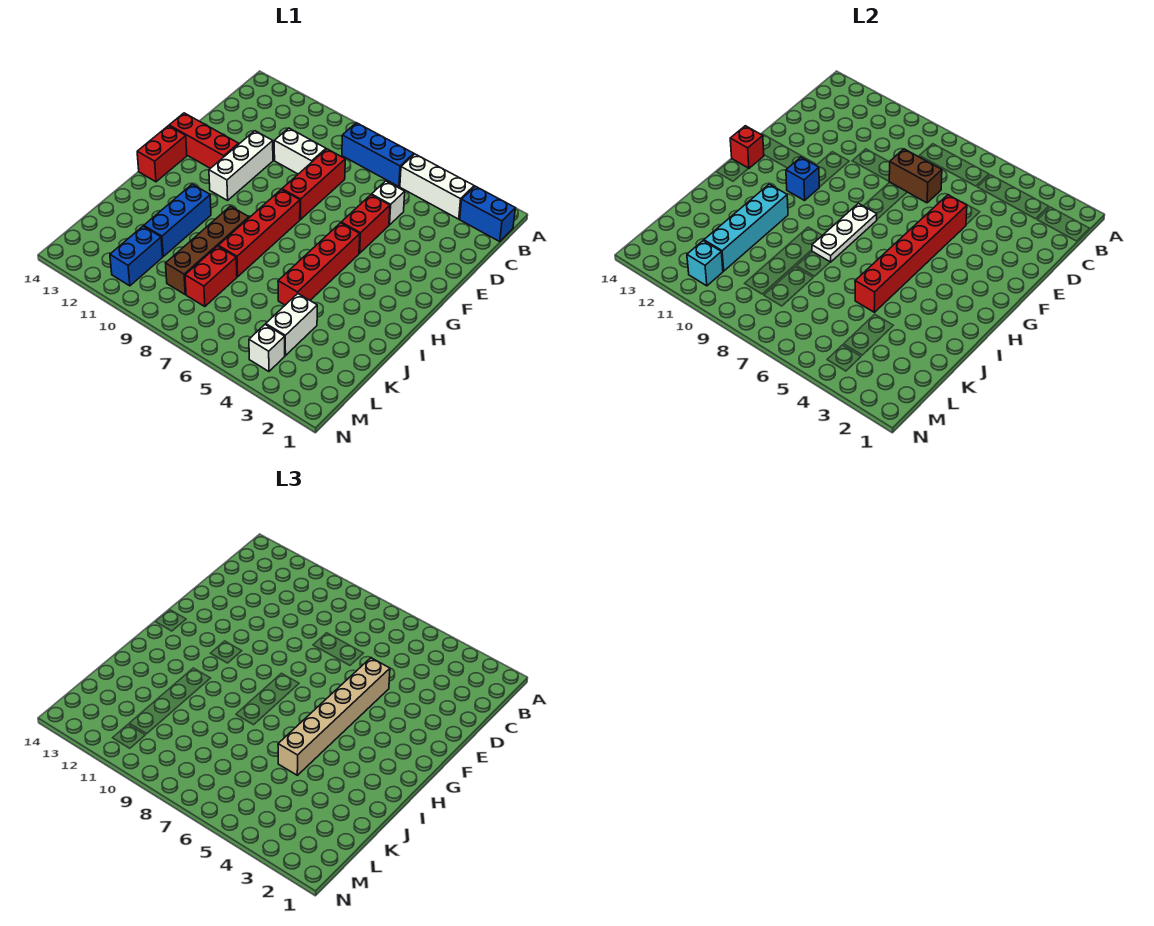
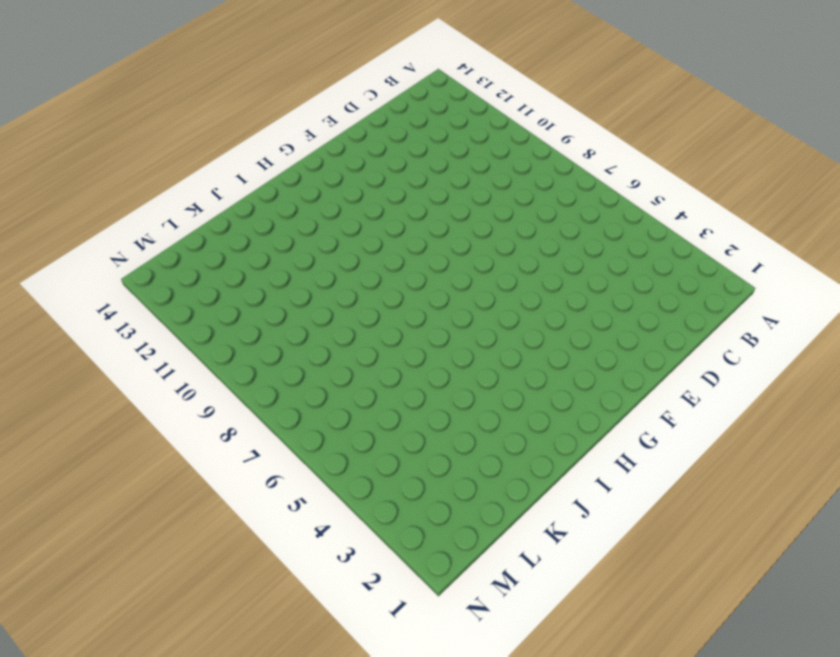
none -> blue 1x2 brick [460,186,515,241]
none -> white 1x3 brick [400,154,474,219]
none -> blue 1x3 brick [342,123,414,187]

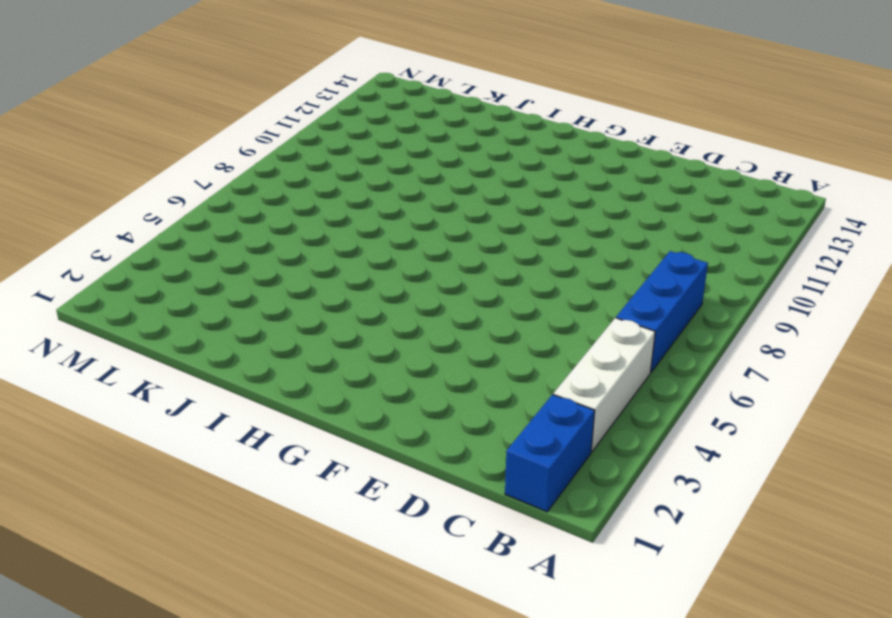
none -> white 1x1 brick [372,181,405,225]
none -> red 1x3 brick [282,149,345,220]
none -> white 1x2 brick [274,128,326,174]

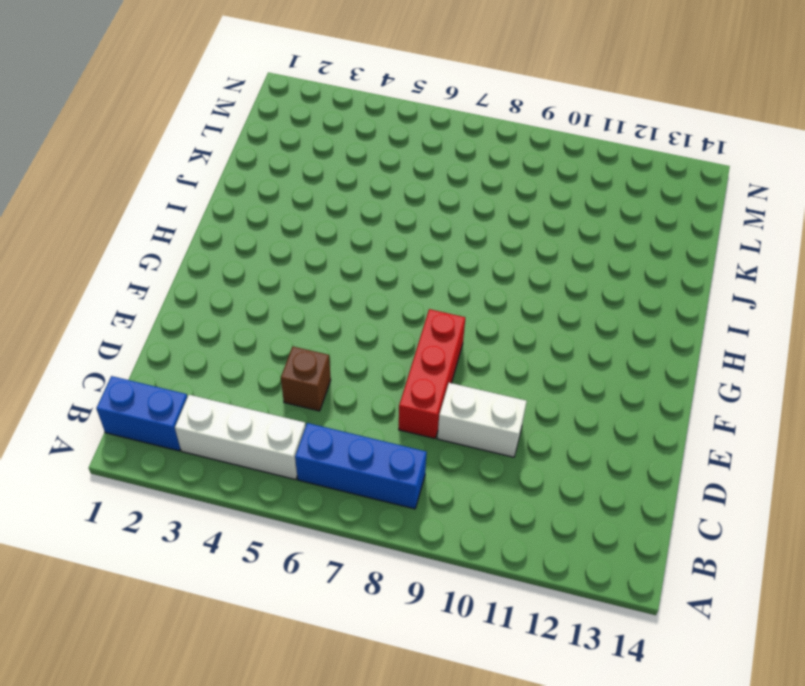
brown 1x1 brick [281,346,331,411] -> white 1x1 brick [372,181,405,225]
none -> red 1x2 brick [341,195,390,253]
none -> white 1x3 brick [209,131,273,200]
none -> red 1x3 brick [169,113,239,168]

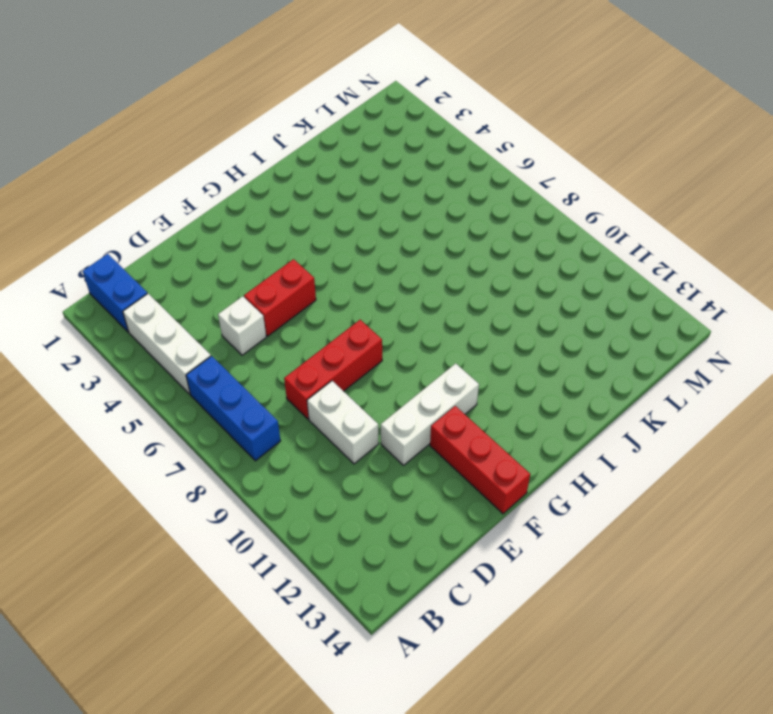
none -> red 1x4 brick [278,223,360,305]
none -> red 1x4 brick [218,189,300,277]
none -> red 1x2 brick [137,126,187,182]

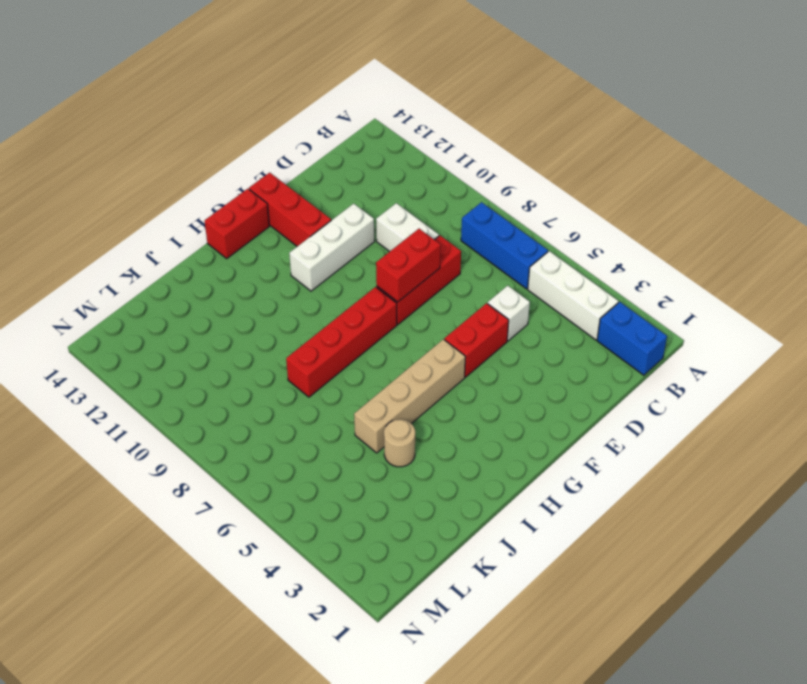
red 1x2 brick [376,229,441,302] -> red 1x2 brick moved to [185,246,237,307]
tan 1x4 brick [354,339,466,453] -> red 1x4 brick [278,223,360,305]
tan 1x1 round brick [384,419,415,467] -> none
none -> brown 1x4 brick [166,206,249,294]
none -> blue 1x3 brick [144,184,211,256]
none -> white 1x2 brick [266,294,317,356]

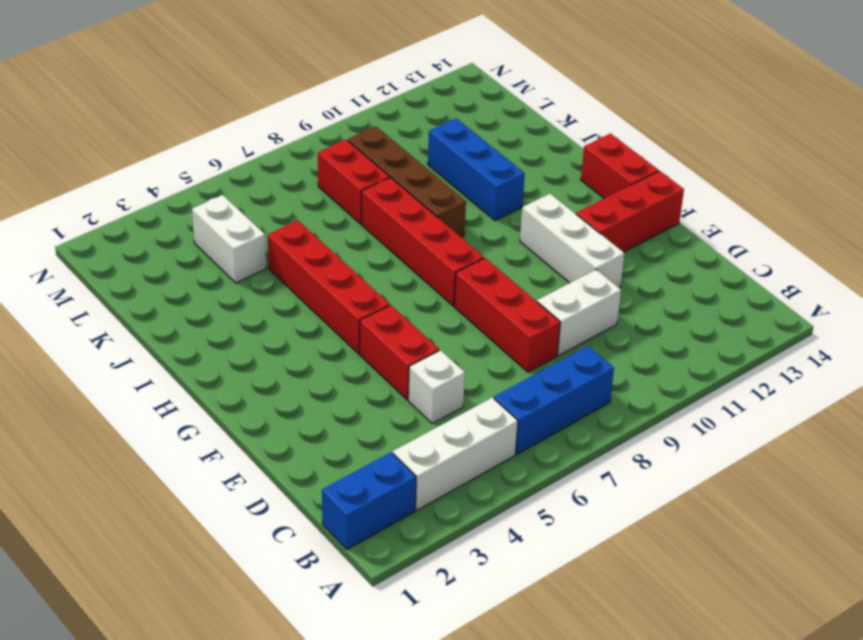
none -> blue 1x2 brick [110,226,163,286]
none -> white 1x1 brick [249,324,285,371]
none -> brown 1x2 brick [889,149,942,203]

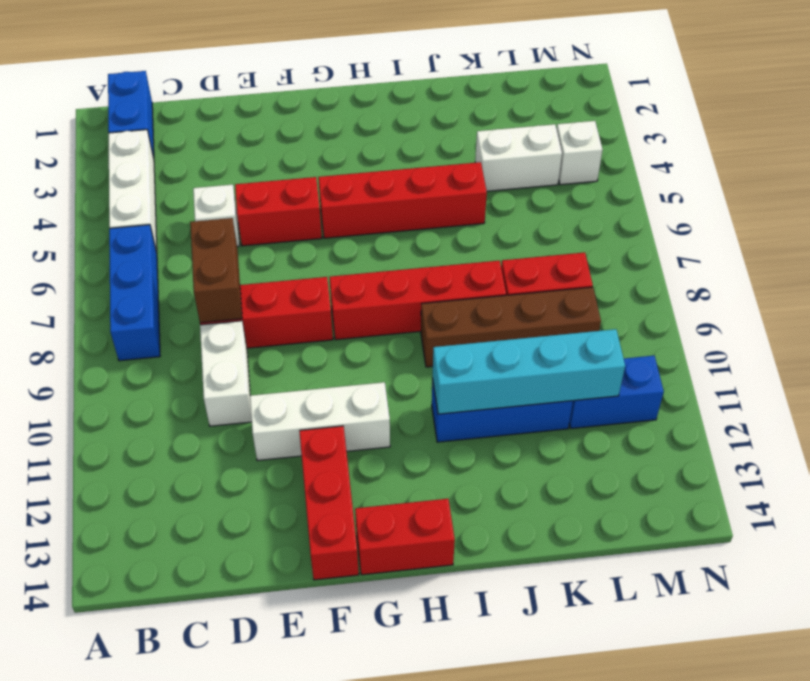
none -> red 1x6 brick [855,195,967,312]
none -> white 1x3 plate [812,203,877,262]
none -> blue 1x1 brick [786,157,819,200]

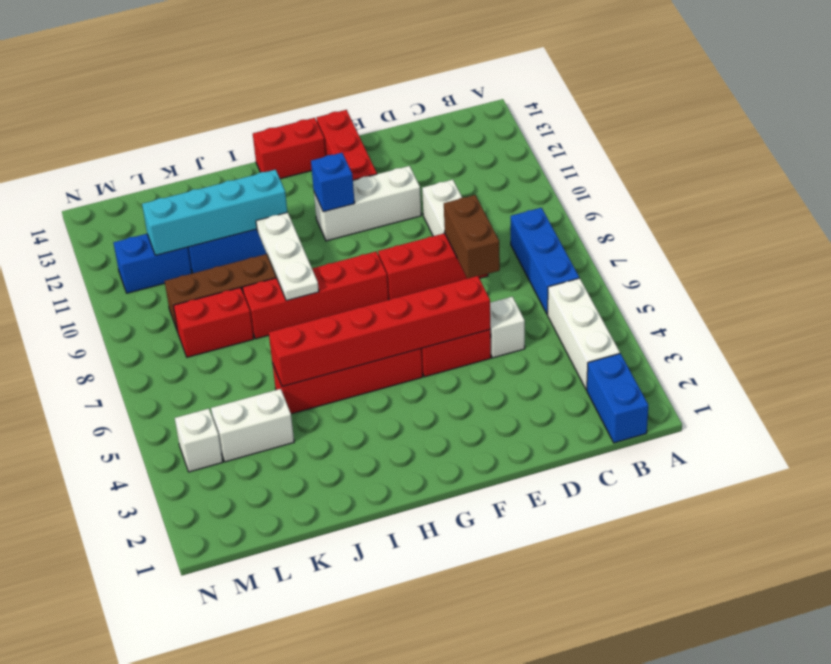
white 1x3 plate [256,212,319,301] -> white 1x3 plate turned to [812,203,877,262]
none -> red 1x1 brick [730,126,764,169]
none -> cyan 1x1 brick [687,241,723,286]
none -> tan 1x6 brick [278,658,390,775]

